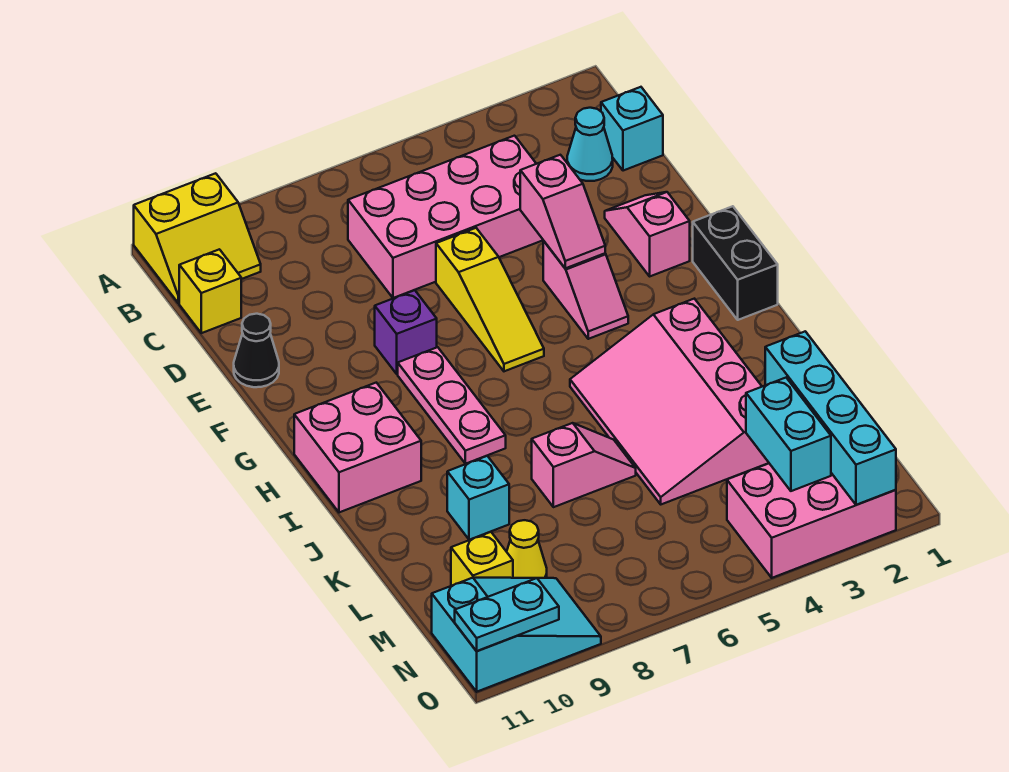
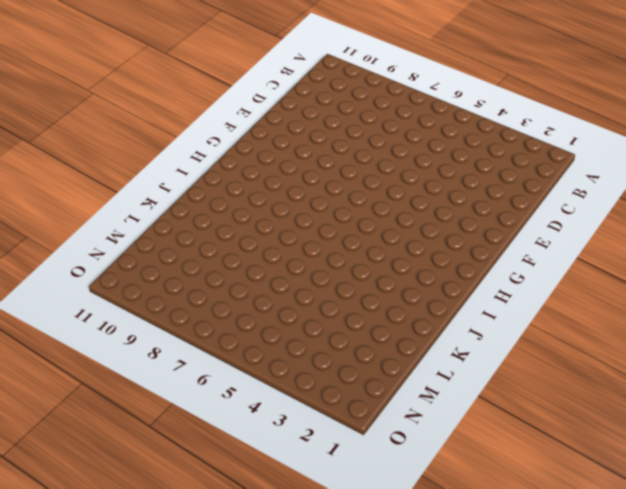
none -> yellow 2x2 slope [134,173,261,303]
none -> cyan 1x1 brick [601,87,663,171]
none -> cyan 1x1 cone [567,108,613,181]

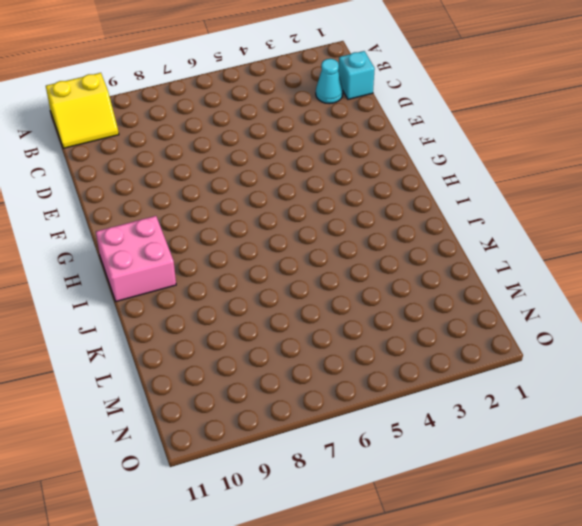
none -> pink 2x4 brick [348,136,543,298]
none -> yellow 1x1 brick [179,249,241,333]
none -> pink 1x2 slope [605,192,690,276]

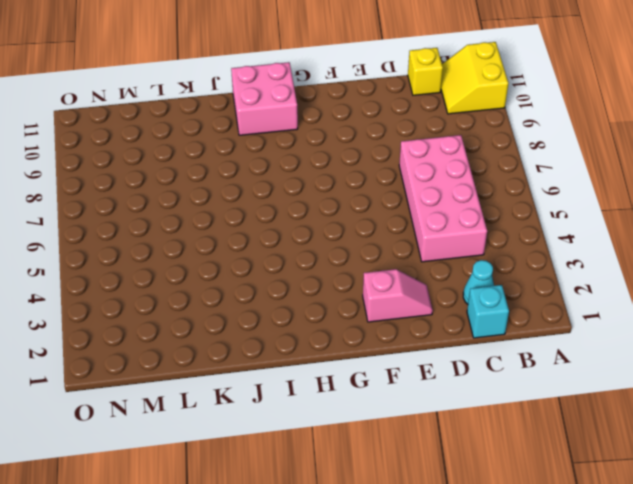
none -> yellow 1x3 slope [436,228,544,371]
none -> black 1x1 cone [234,314,279,387]
none -> pink 1x2 slope [543,241,628,339]

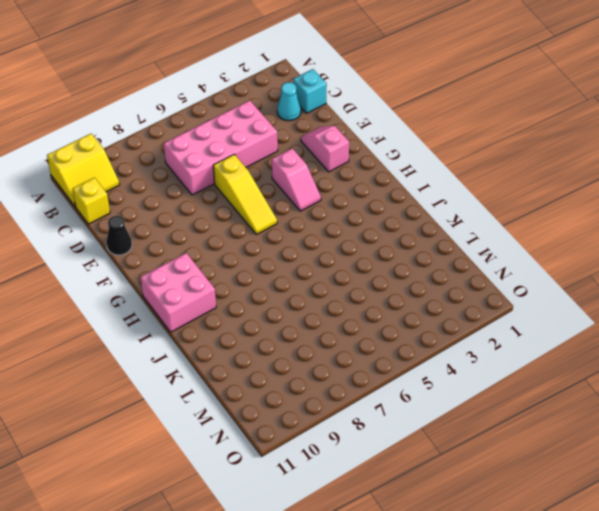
none -> purple 1x1 brick [375,290,437,374]
none -> black 1x2 brick [693,206,778,320]
none -> pink 1x3 plate [398,347,506,464]

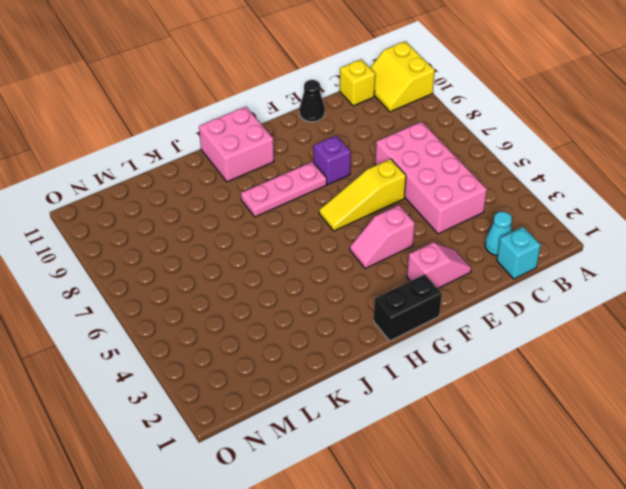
none -> pink 3x4 slope [570,299,769,504]
none -> pink 1x2 slope [532,423,636,507]
none -> cyan 1x1 brick [447,456,509,540]

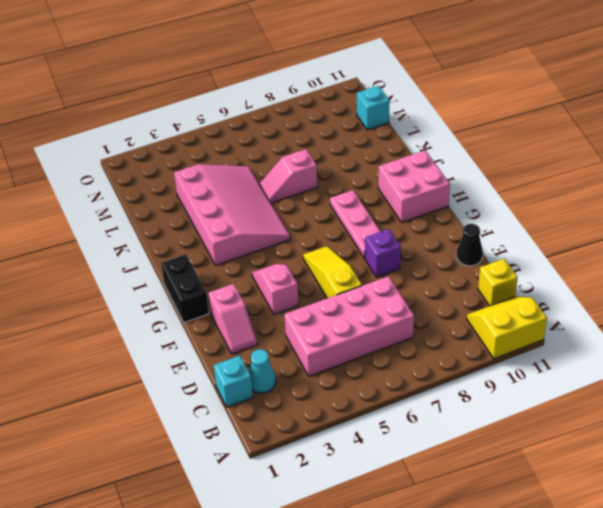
cyan 1x1 brick [357,86,389,130] -> cyan 1x1 brick moved to [447,456,509,540]
none -> yellow 1x1 cone [507,520,547,578]
none -> yellow 1x1 brick [451,532,513,586]
none -> pink 2x3 brick [727,463,896,578]

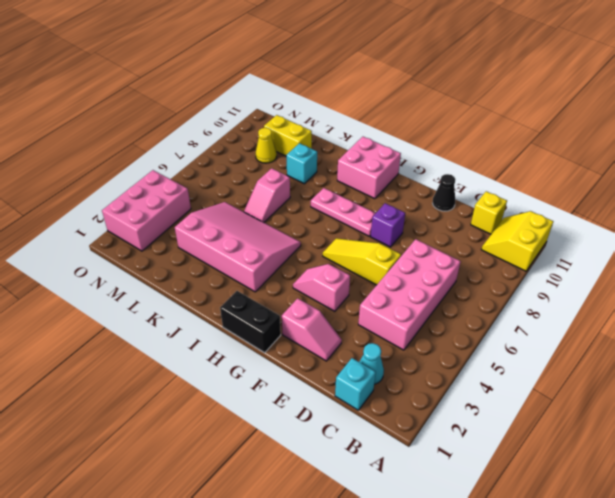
yellow 1x2 brick [264,115,312,156] -> yellow 1x1 brick [451,532,513,586]
none -> cyan 2x3 slope [432,578,601,692]
none -> pink 1x2 slope [520,155,605,268]
none -> cyan 1x4 brick [765,331,896,505]

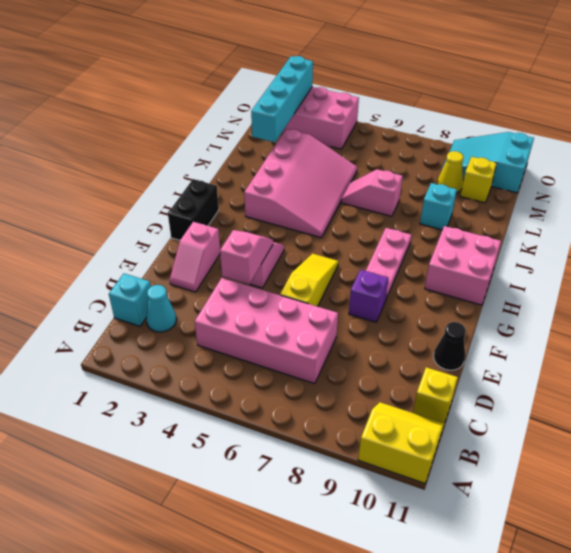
none -> cyan 1x2 brick [746,378,831,491]
none -> cyan 1x2 plate [455,578,559,651]

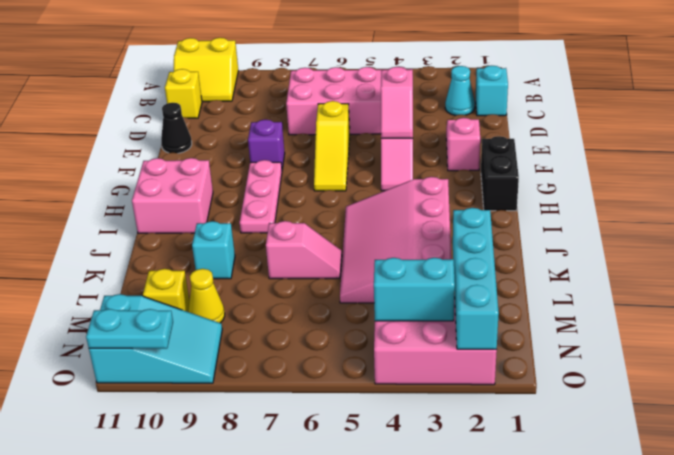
cyan 1x2 brick [374,258,455,321] -> cyan 1x2 brick turned to [746,378,831,491]

